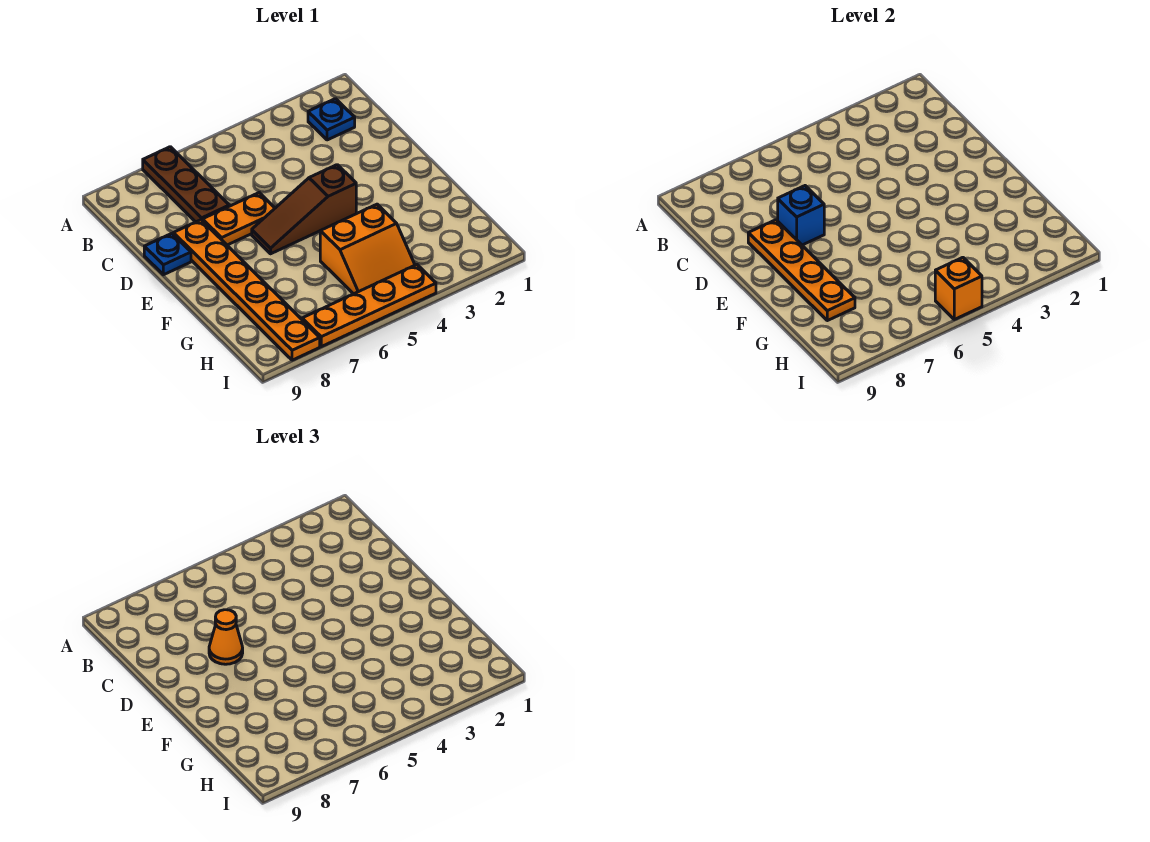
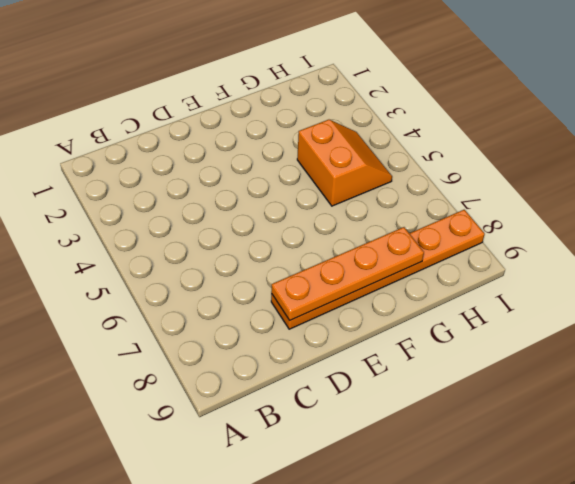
none -> brown 1x3 plate [143,147,229,222]
none -> blue 1x1 plate [308,99,355,140]
none -> orange 1x2 plate [203,193,275,245]

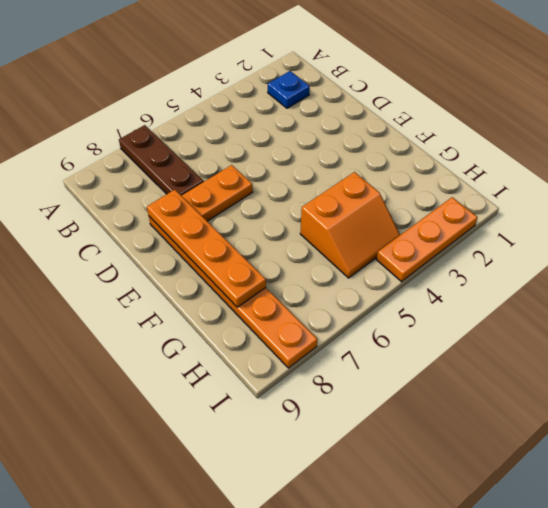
orange 1x3 plate [376,197,478,282] -> orange 1x4 plate [302,265,436,347]
none -> blue 1x1 plate [144,233,191,275]
none -> brown 1x3 slope [252,165,356,254]
none -> blue 1x1 brick [778,186,824,245]

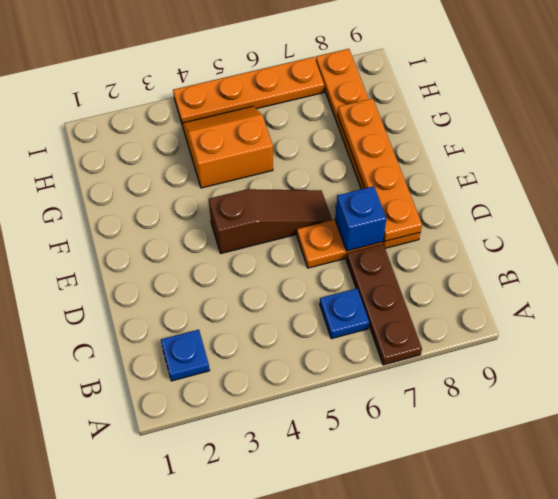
blue 1x1 plate [320,289,369,339] -> blue 1x1 plate moved to [144,233,191,275]
none -> orange 1x1 brick [935,257,982,319]
none -> orange 1x1 cone [209,610,243,664]

